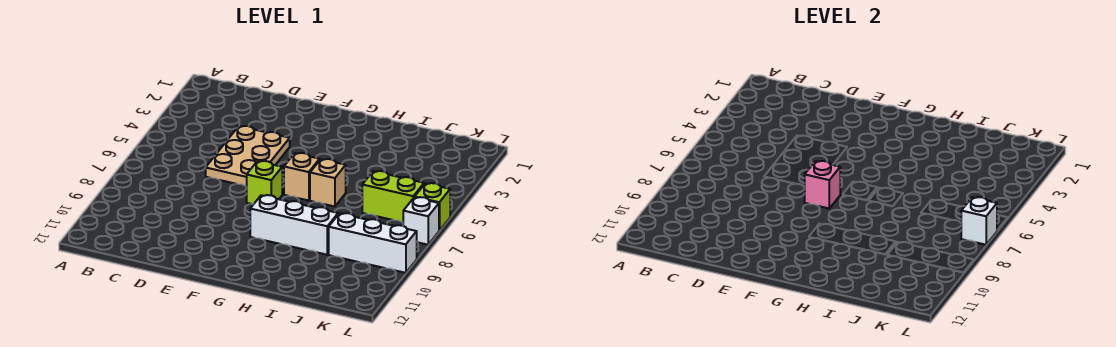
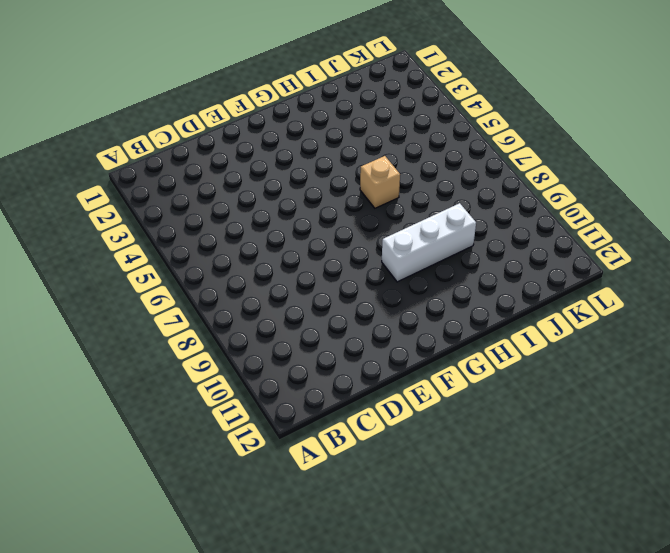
none -> tan 2x3 plate [206,126,290,186]
none -> lime 1x1 brick [247,161,282,204]

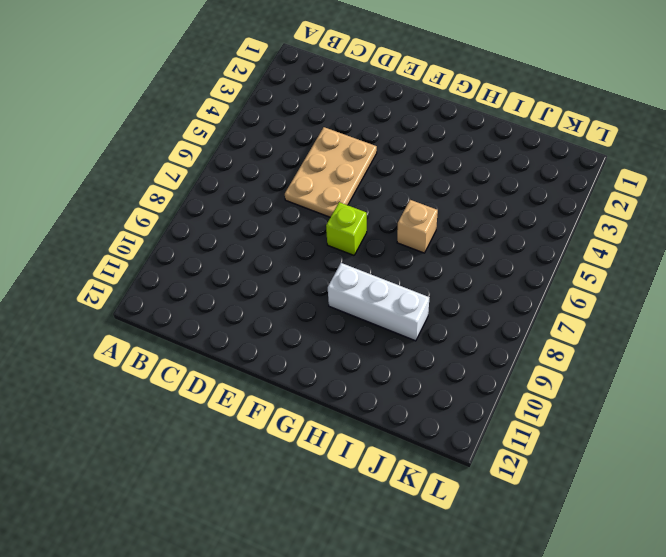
none -> tan 1x1 brick [284,153,320,201]
none -> lime 1x2 brick [362,171,424,222]

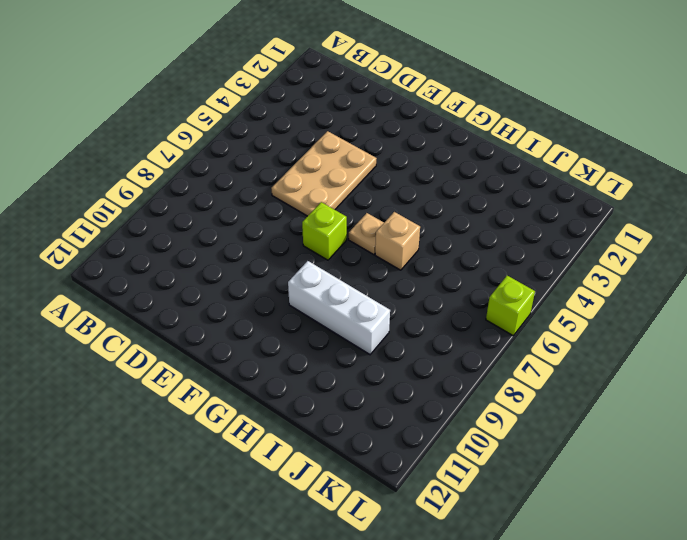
tan 1x1 plate [349,213,384,255] -> tan 1x1 brick [284,153,320,201]
none -> lime 1x2 brick [362,171,424,222]
none -> white 1x3 brick [329,213,417,273]

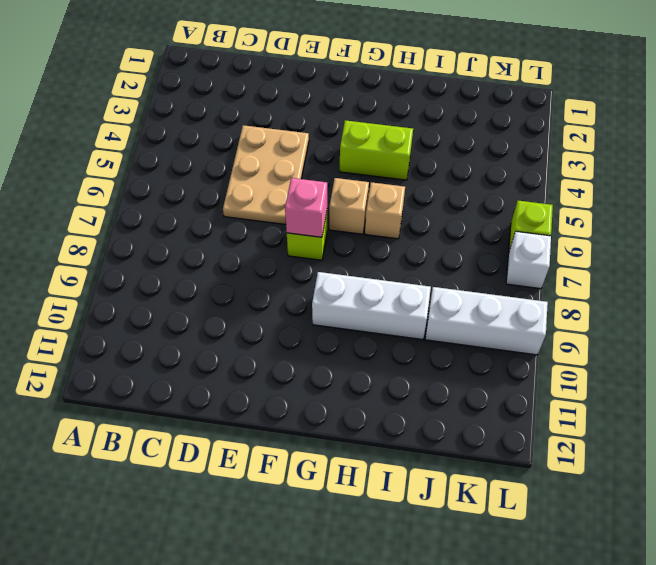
lime 1x2 brick [340,120,413,180] -> lime 1x2 brick moved to [362,171,424,222]
none -> white 1x1 brick [961,197,997,245]

